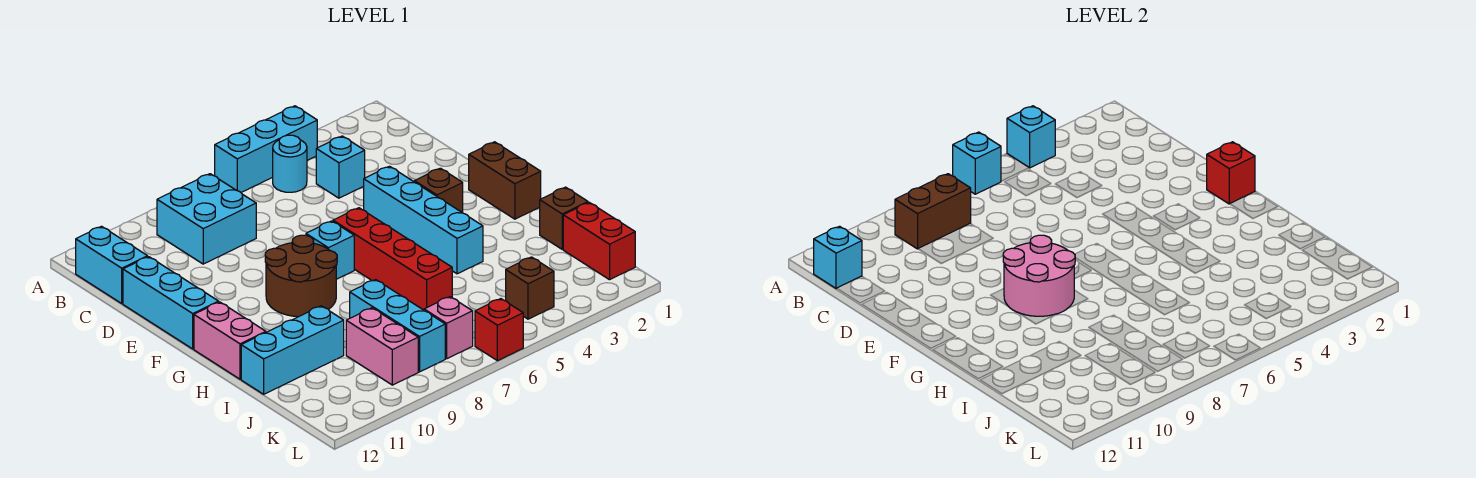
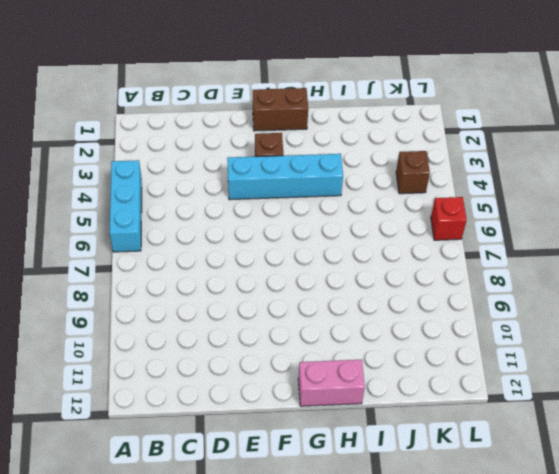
none -> cyan 1x1 round brick [273,135,307,192]
none -> cyan 2x2 brick [157,174,256,264]
none -> cyan 1x2 brick [76,226,148,303]

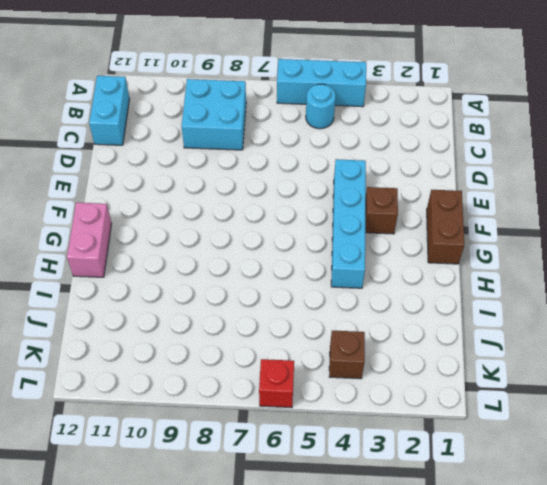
none -> cyan 1x1 brick [316,136,365,198]
none -> cyan 1x3 brick [123,257,219,349]
none -> red 1x4 brick [333,208,452,310]

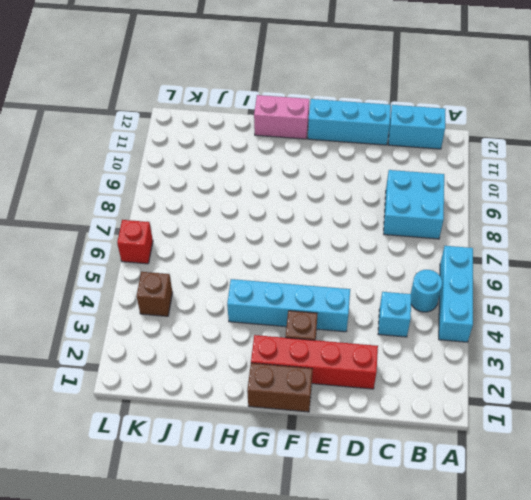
red 1x4 brick [251,335,378,389] -> red 1x4 brick moved to [333,208,452,310]
none -> cyan 1x1 brick [306,221,354,279]
none -> brown 2x2 round brick [265,235,337,317]
none -> brown 1x1 brick [540,187,588,249]

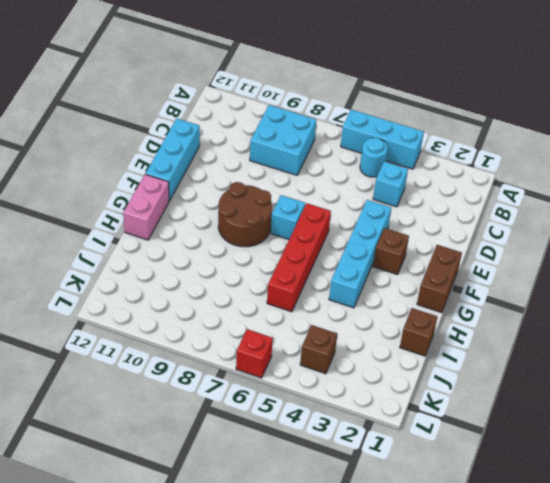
none -> cyan 1x2 brick [76,226,148,303]
none -> cyan 1x3 brick [350,280,445,372]
none -> cyan 1x3 brick [241,306,344,394]

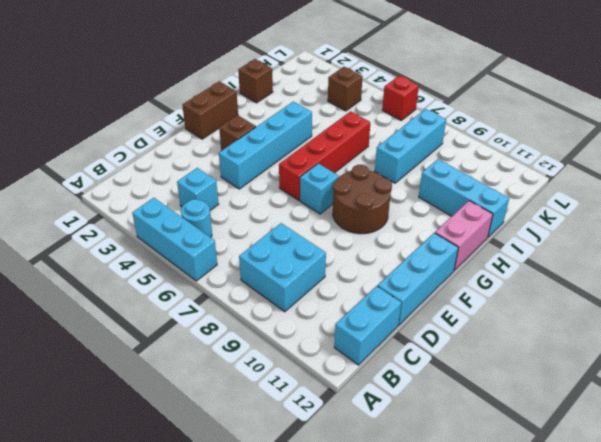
none -> red 1x2 brick [563,202,635,280]
none -> pink 1x2 brick [346,308,418,385]
none -> pink 1x1 brick [424,297,473,359]

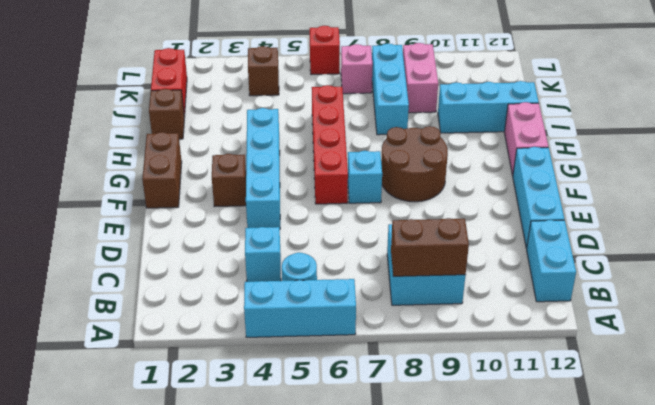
none -> cyan 1x1 brick [1007,106,1055,168]
none -> cyan 1x1 brick [953,132,1001,194]
none -> cyan 1x1 brick [814,226,862,289]

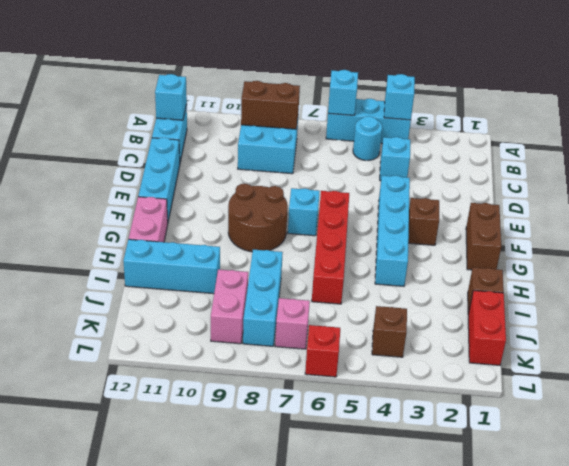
none -> red 1x1 brick [1207,142,1255,204]
none -> pink 2x2 round brick [1003,235,1075,316]

